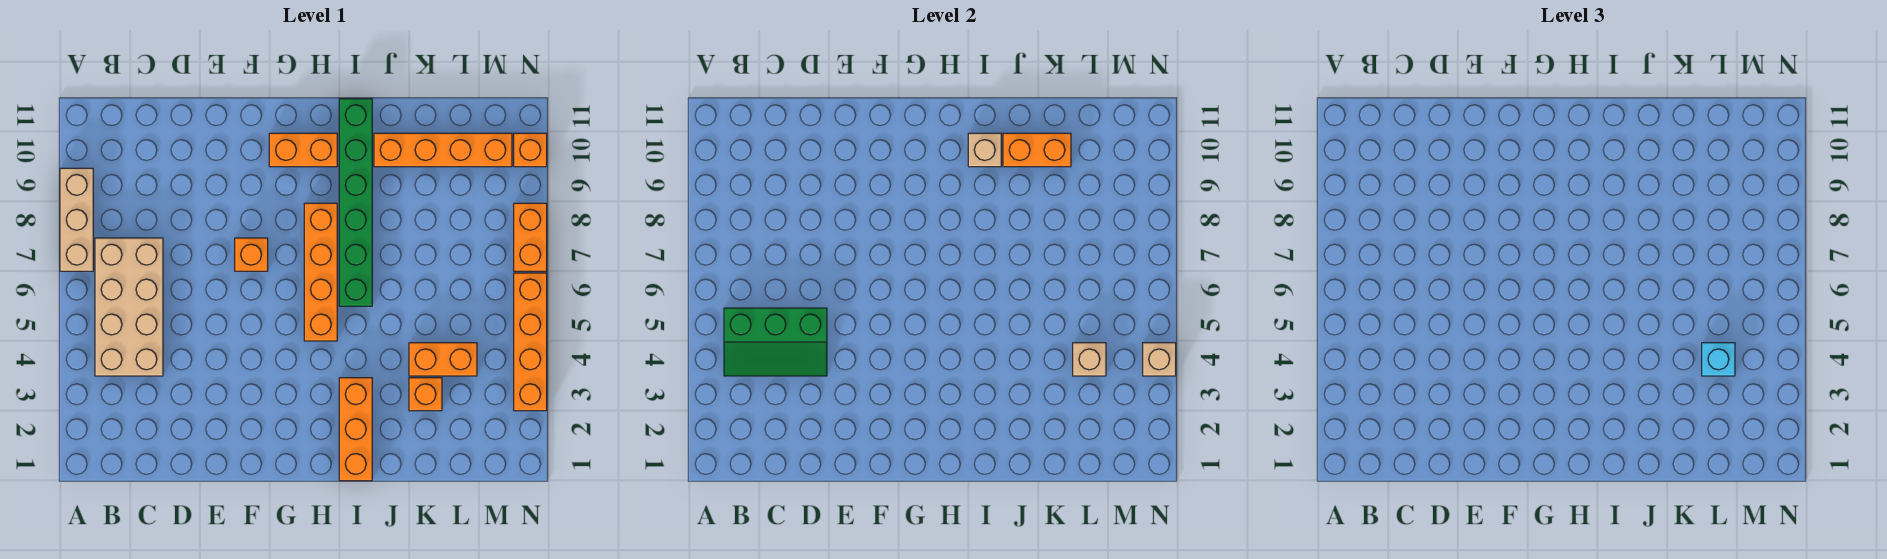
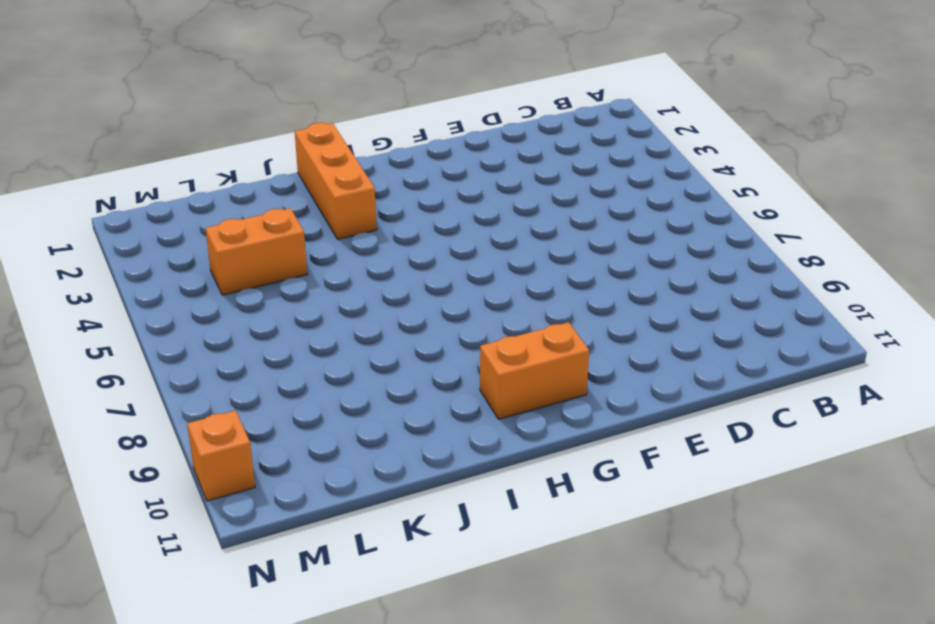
none -> tan 1x3 brick [60,168,93,271]
none -> tan 2x4 brick [95,238,163,376]
none -> orange 1x1 brick [235,238,268,271]

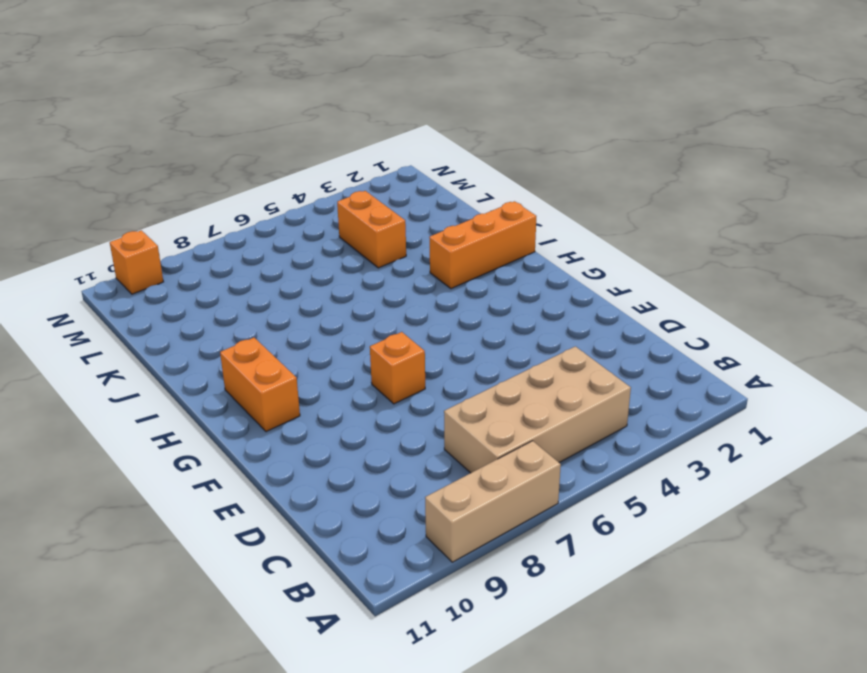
none -> orange 1x4 brick [304,203,337,341]
none -> green 1x6 brick [339,99,372,306]
none -> orange 1x4 brick [374,133,512,167]

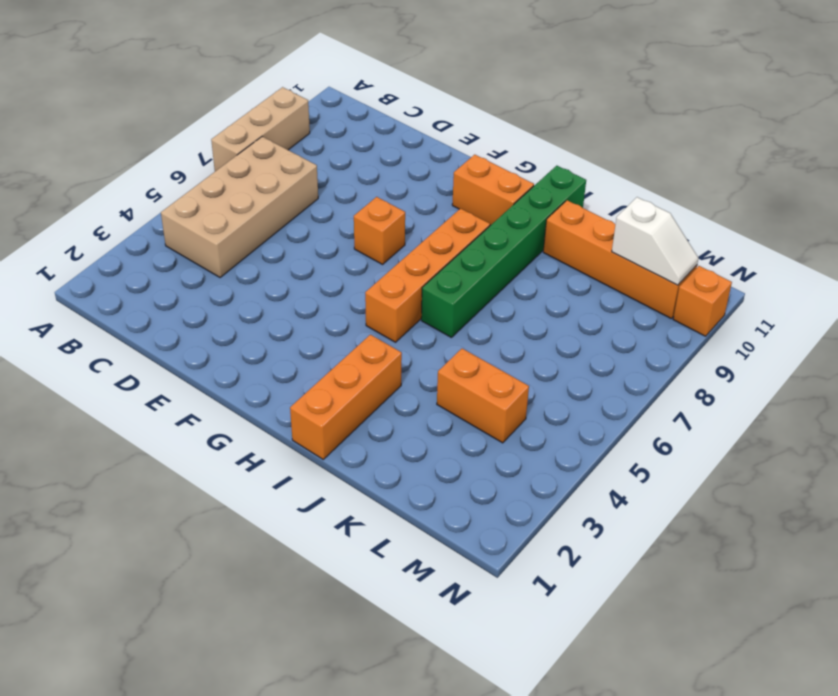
white 1x2 slope [612,197,698,285] -> none
none -> orange 1x1 brick [409,378,442,411]
none -> orange 1x4 brick [514,273,547,411]
none -> orange 1x2 brick [514,203,547,271]

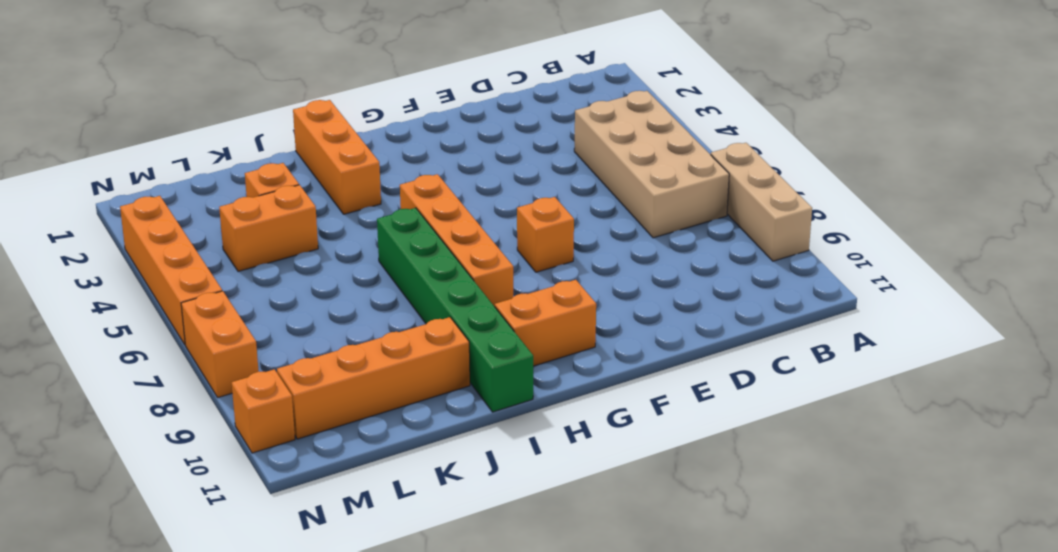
none -> green 2x3 slope [724,308,827,376]
none -> tan 1x1 brick [968,133,1001,167]
none -> orange 1x2 brick [1003,133,1071,167]

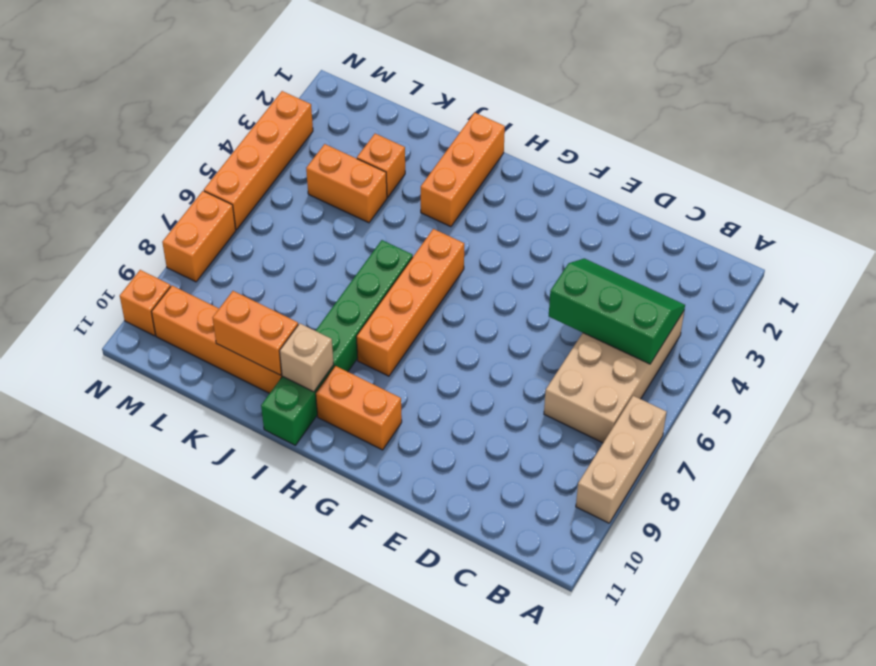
none -> orange 1x1 brick [235,238,268,271]
none -> tan 1x1 brick [1073,343,1106,376]
none -> tan 1x1 brick [1143,343,1176,376]

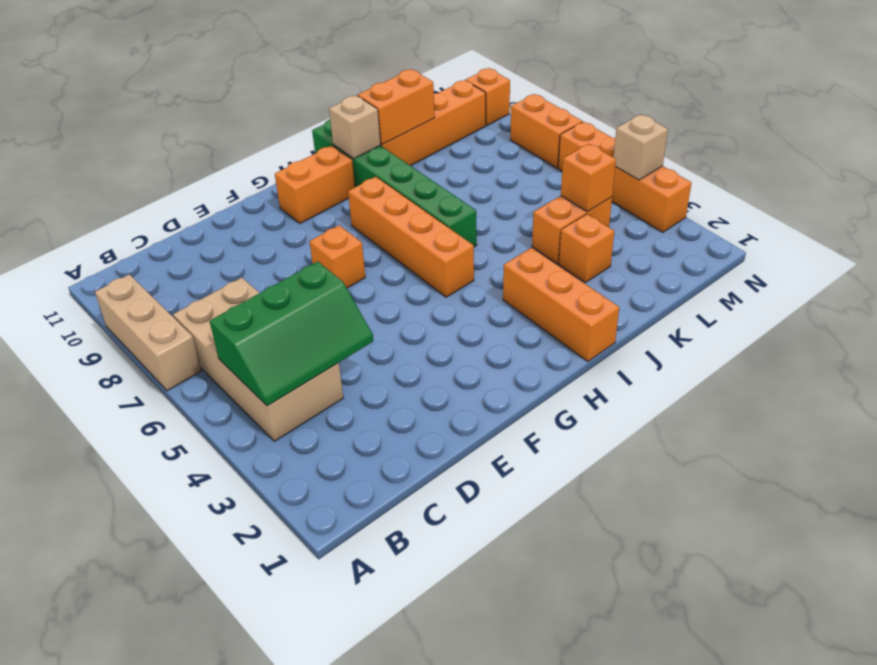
orange 1x1 brick [561,144,616,212] -> tan 1x1 brick [1073,343,1106,376]
none -> cyan 1x1 brick [1702,343,1735,376]

